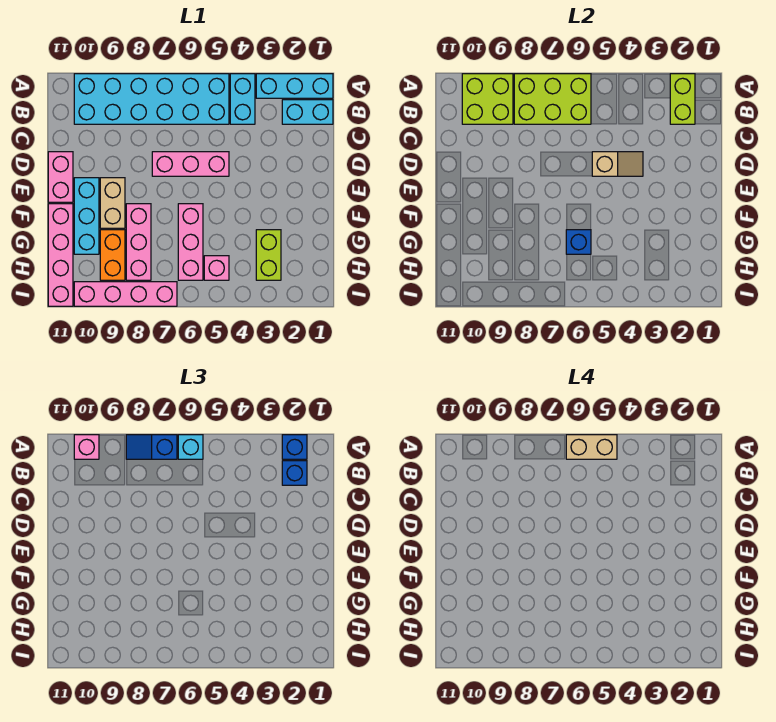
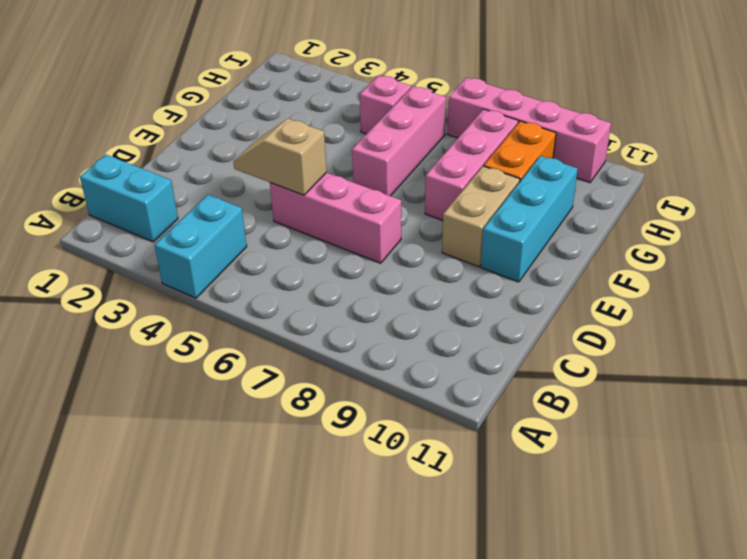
none -> cyan 1x3 brick [256,74,333,98]
none -> cyan 2x6 brick [74,74,229,124]
none -> pink 1x2 brick [48,152,73,202]

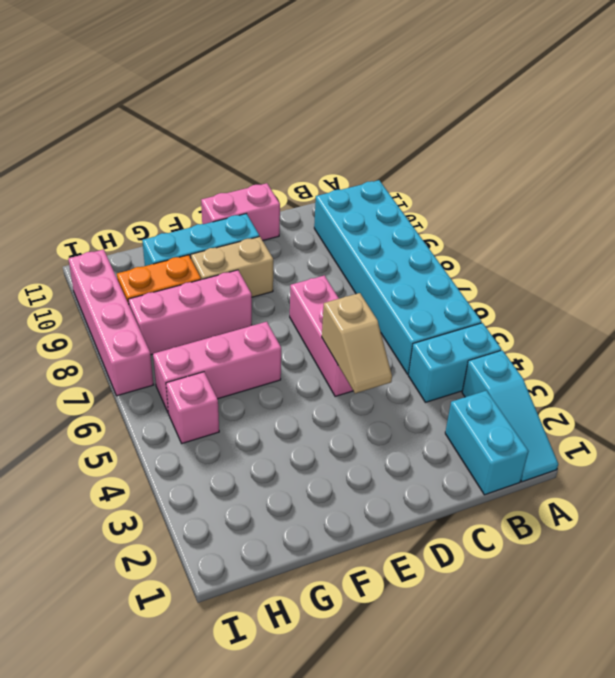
cyan 1x3 slope [462,350,558,482] -> cyan 1x3 brick [256,74,333,98]
none -> pink 1x4 brick [48,204,73,306]
none -> lime 1x2 brick [256,230,281,280]
none -> lime 1x2 brick [670,74,695,124]

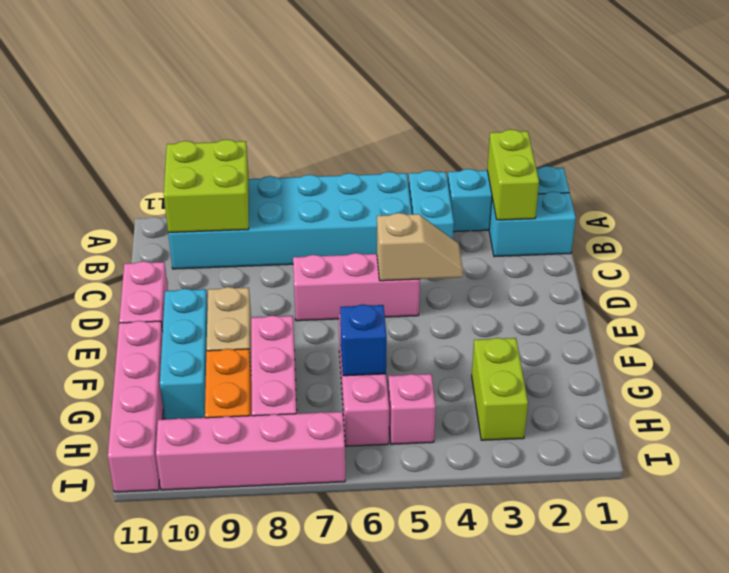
none -> lime 2x3 brick [514,74,591,124]
none -> blue 1x1 brick [282,435,307,459]
none -> cyan 1x1 brick [178,435,203,459]

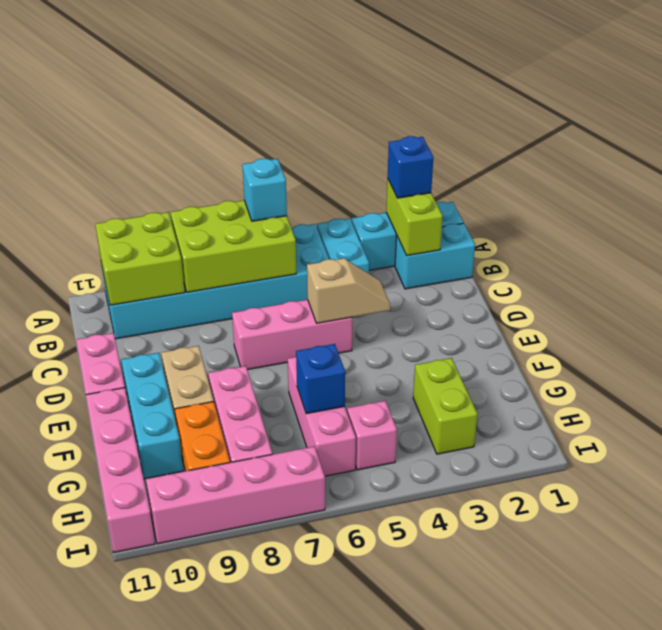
none -> blue 1x2 slope [126,435,177,459]
none -> pink 1x1 brick [74,435,99,459]
none -> blue 1x1 brick [282,461,307,485]

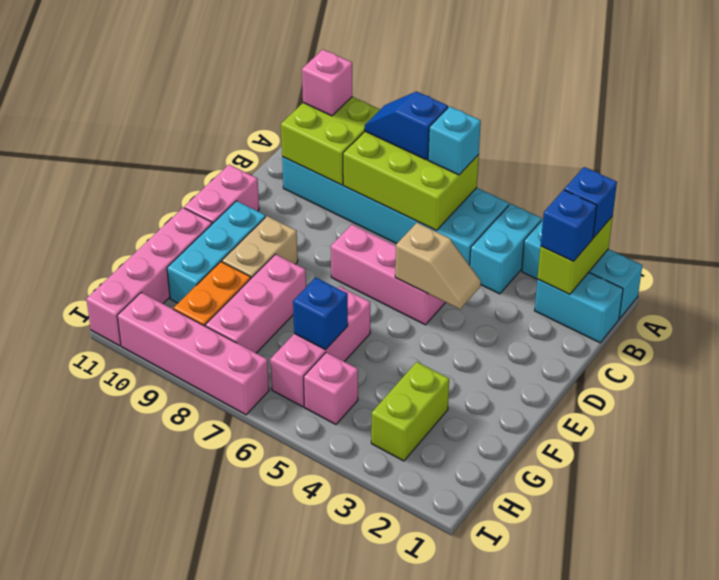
none -> tan 1x2 brick [566,435,617,459]

